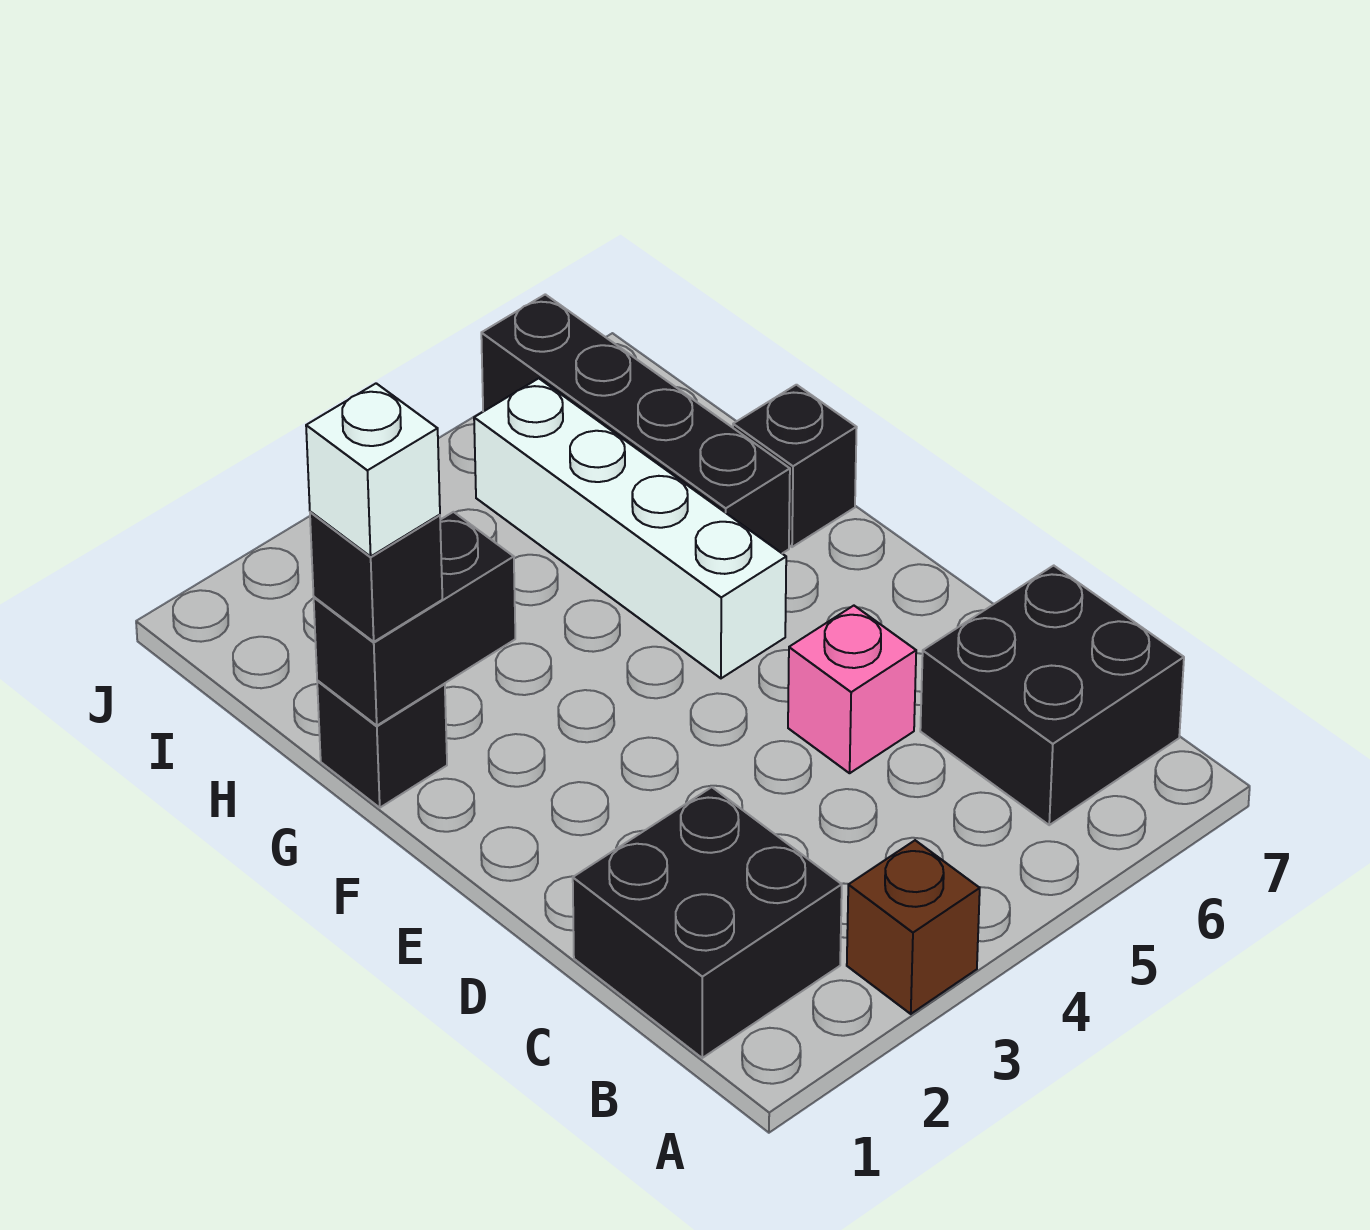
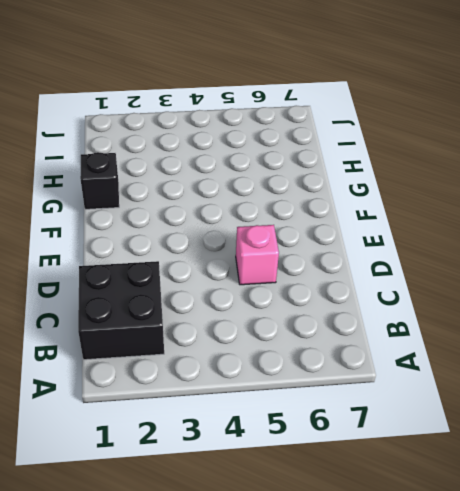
none -> brown 1x1 brick [847,840,980,1014]
none -> black 2x2 brick [920,566,1184,825]

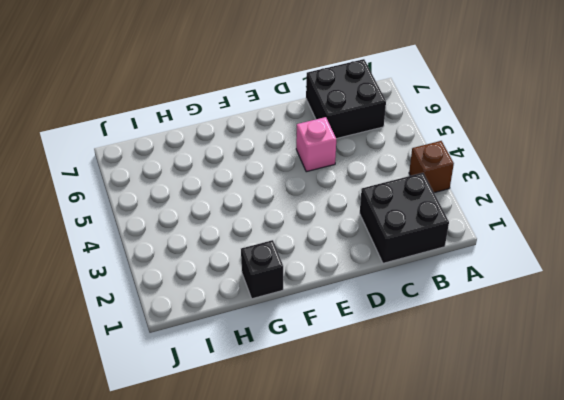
none -> white 1x4 brick [474,378,786,678]
none -> black 1x4 brick [481,294,790,553]

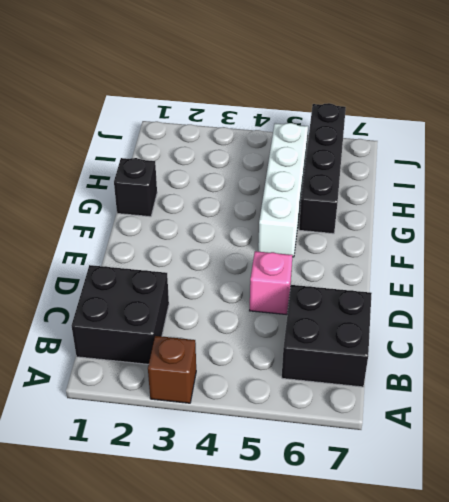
none -> black 1x1 brick [733,385,857,547]
none -> black 1x2 brick [314,512,515,726]

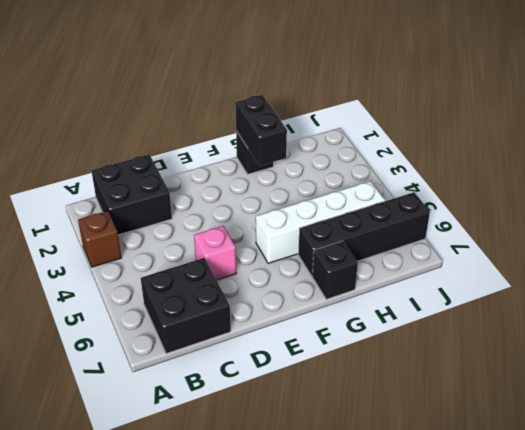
none -> black 1x1 brick [310,512,442,642]
none -> white 1x1 brick [306,383,440,556]

